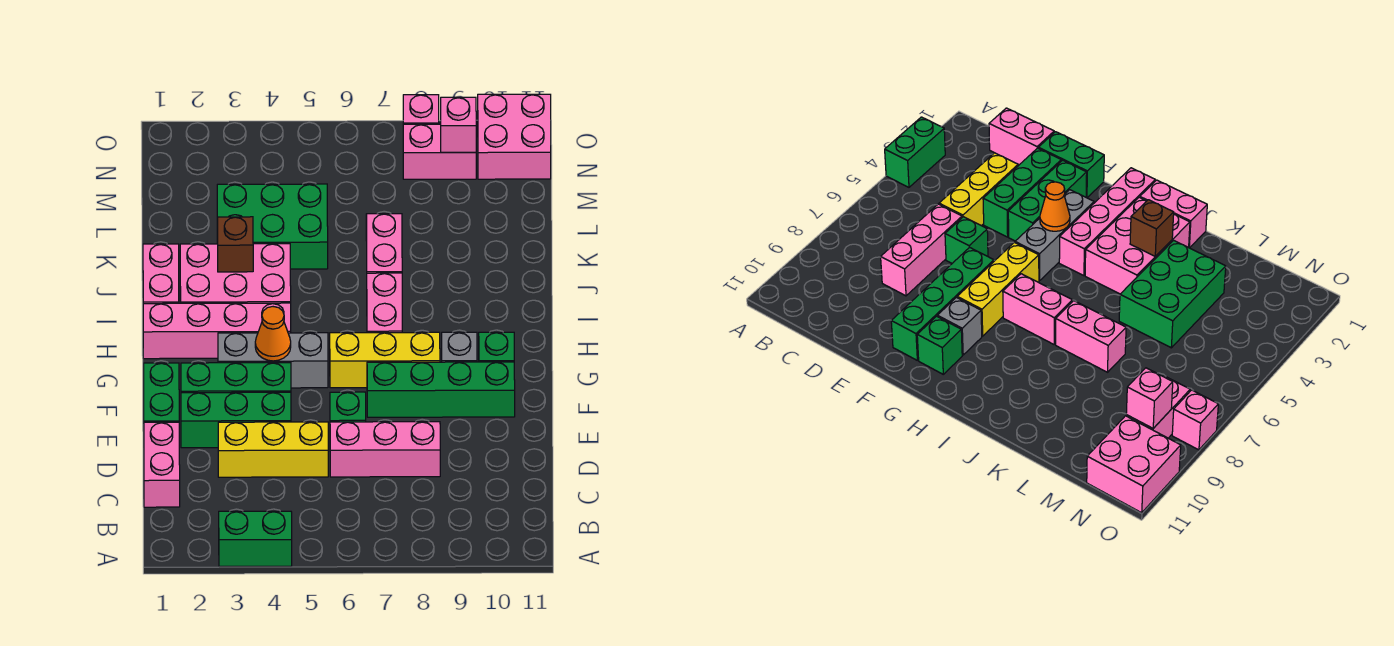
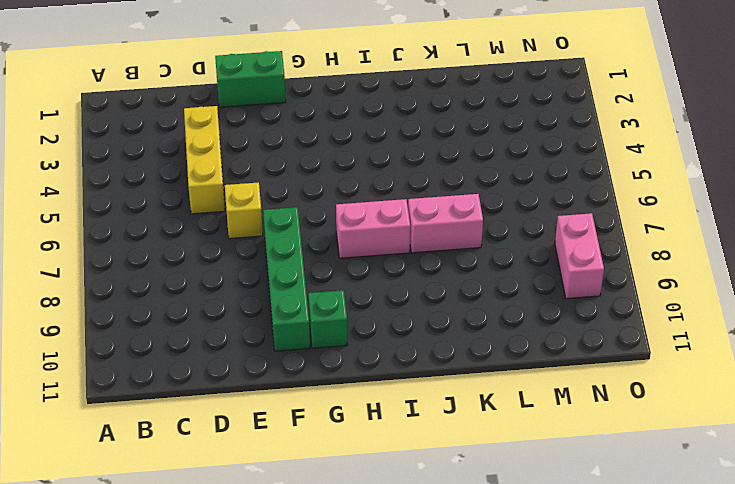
yellow 1x1 brick [225,182,263,239] -> green 1x1 brick [330,392,366,422]
none -> green 1x2 brick [219,511,292,566]
none -> pink 1x2 brick [144,422,180,507]
none -> pink 1x3 brick [330,422,440,477]

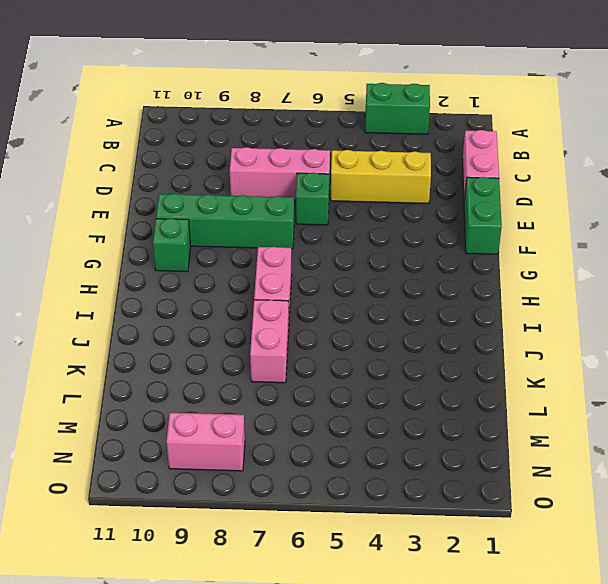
none -> green 1x3 brick [181,392,291,448]
none -> green 1x3 brick [181,363,291,393]
none -> grey 1x3 brick [218,333,328,388]

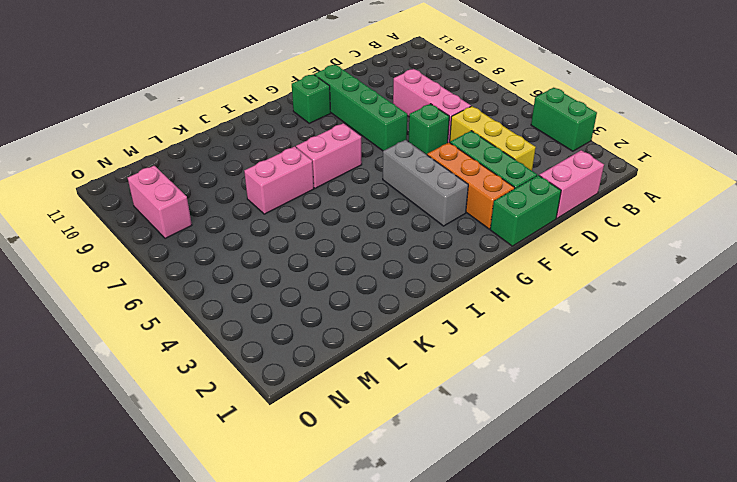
orange 1x3 brick [427,143,515,229] -> green 1x3 brick [181,363,291,393]
none -> yellow 1x3 brick [330,332,440,388]
none -> grey 1x1 brick [442,332,477,362]
none -> pink 1x4 brick [143,303,291,359]

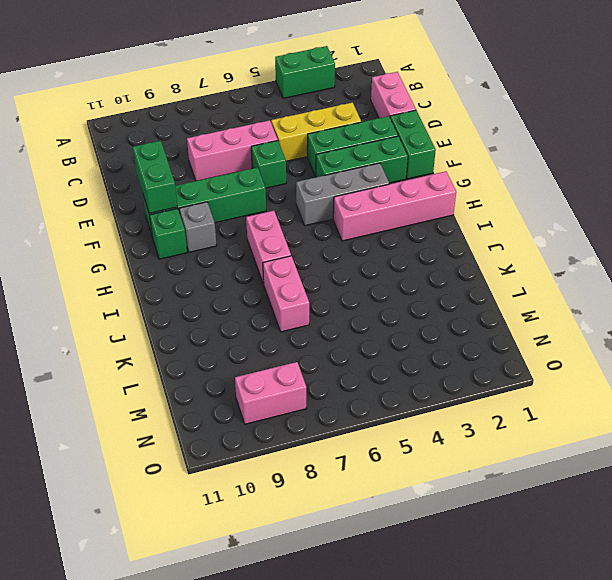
green 1x2 brick [133,141,177,213] -> none
none -> yellow 1x3 brick [330,332,440,388]
none -> pink 1x2 brick [143,244,179,304]
none -> pink 2x3 brick [180,244,291,303]

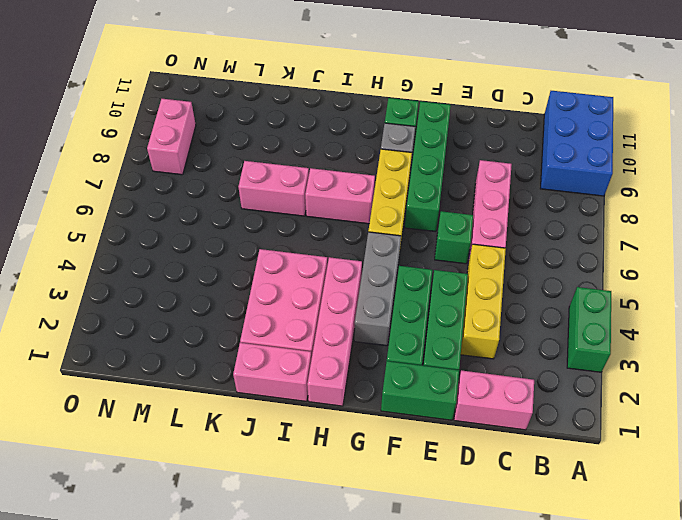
blue 2x3 brick [540,91,613,196] -> none
none -> green 2x3 brick [217,184,328,269]
none -> pink 2x2 brick [478,94,551,179]
none -> pink 1x1 brick [403,95,439,124]

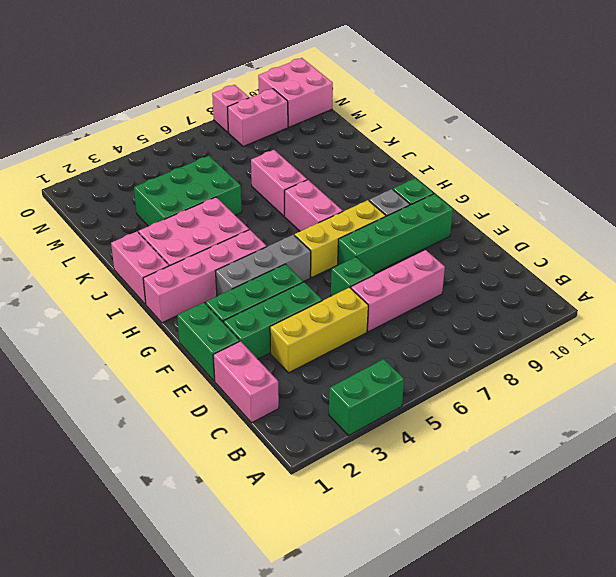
none -> orange 1x1 cone [255,307,291,361]
none -> brown 1x1 brick [218,217,253,272]
none -> pink 1x1 brick [441,97,476,152]

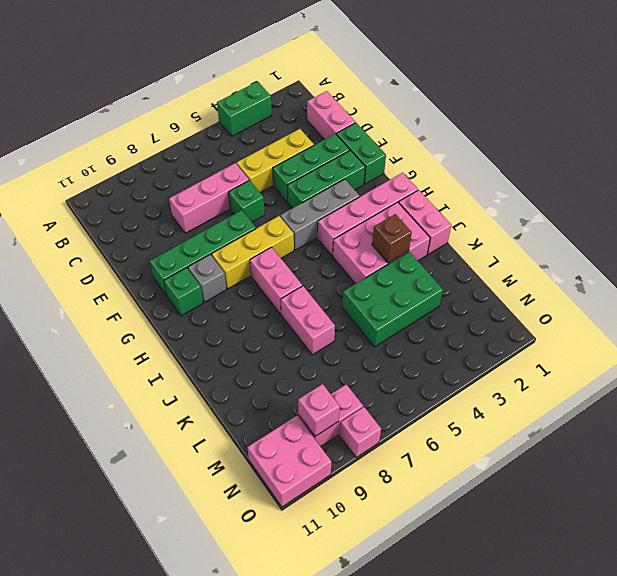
none -> orange 1x1 cone [255,307,291,361]

